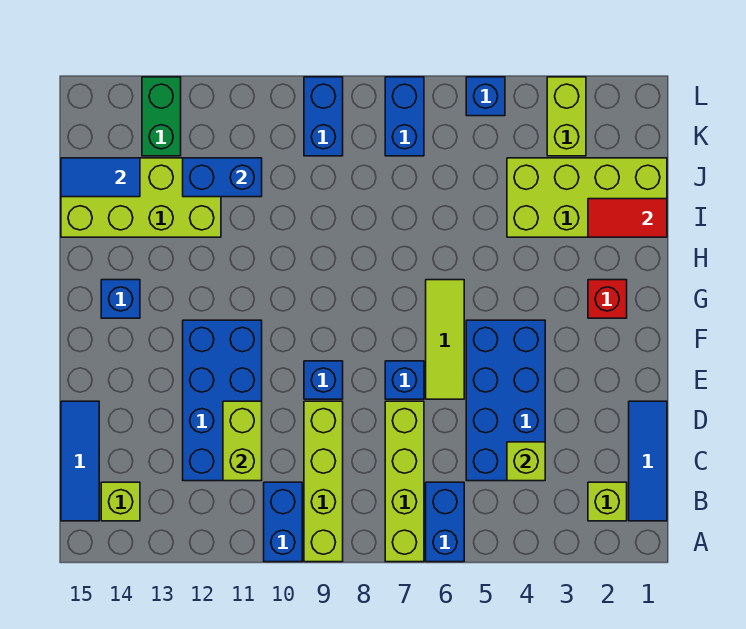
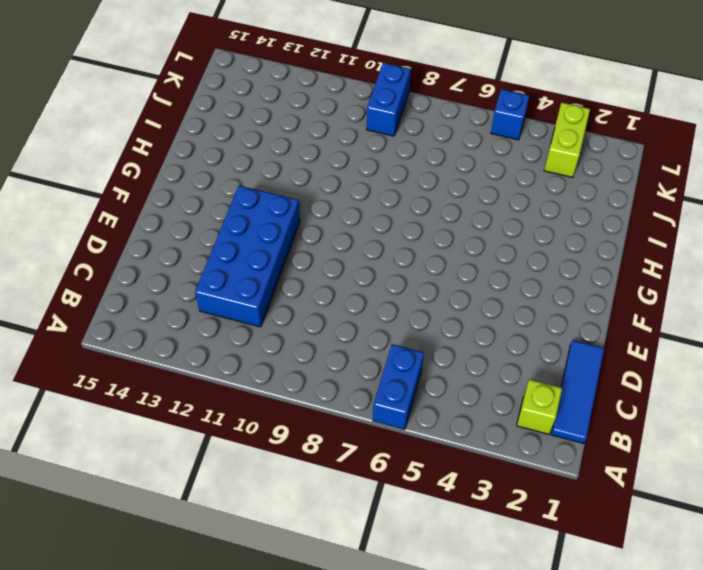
none -> lime 1x4 brick [385,401,424,562]
none -> lime 1x4 brick [304,401,343,562]
none -> blue 1x2 brick [264,482,302,562]

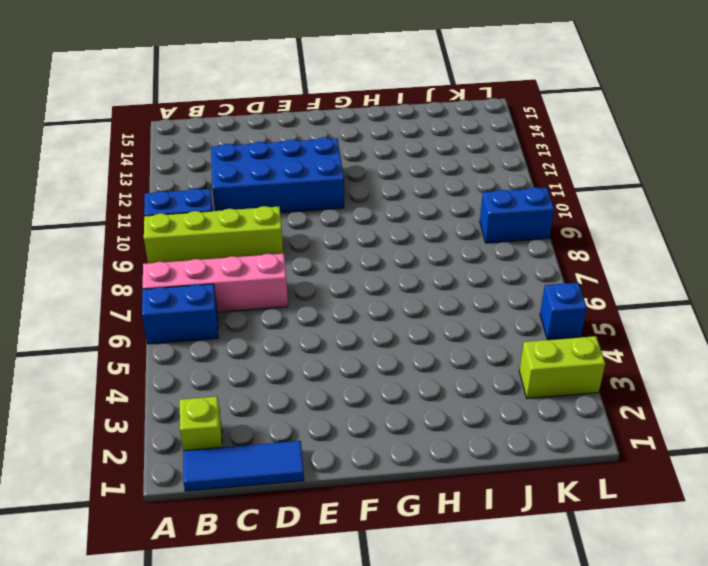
pink 1x4 brick [143,254,288,312] -> lime 1x4 brick [385,401,424,562]
none -> lime 1x1 brick [101,482,140,521]
none -> blue 1x3 tile [61,401,99,521]
none -> blue 2x4 brick [466,320,545,481]

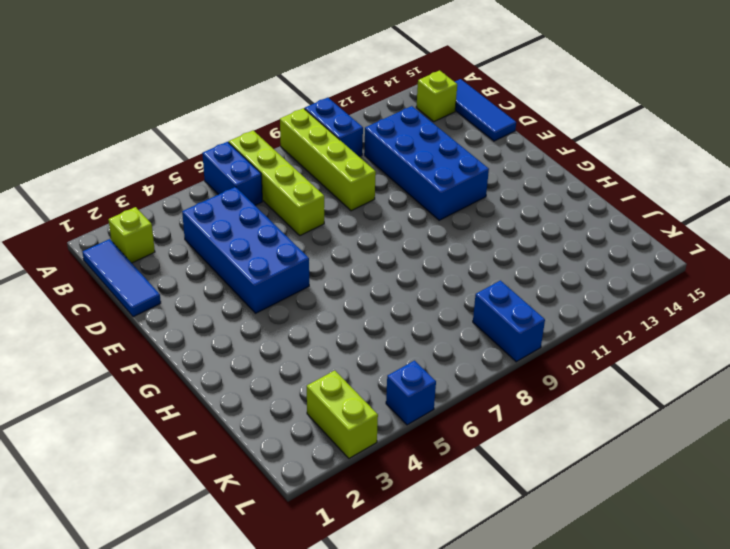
none -> lime 1x3 tile [426,280,464,399]
none -> blue 1x1 brick [385,361,424,399]
none -> blue 1x1 brick [304,361,343,399]

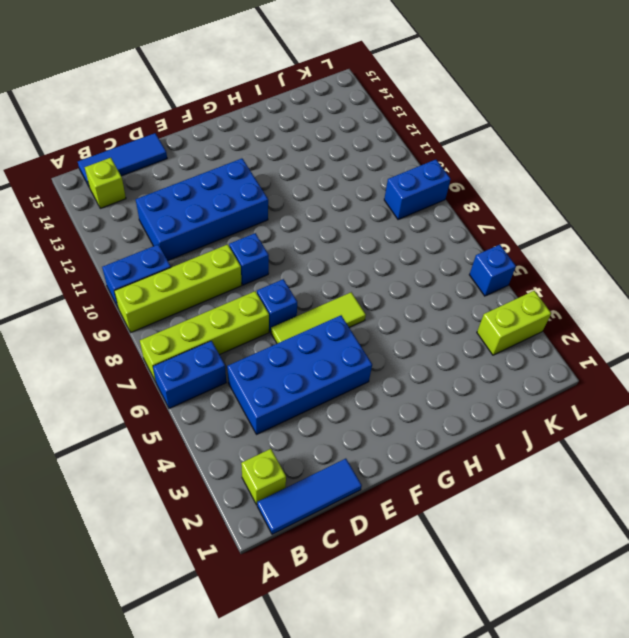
none -> red 1x1 brick [588,280,627,318]
none -> blue 1x1 brick [101,280,140,318]
none -> lime 2x4 brick [507,158,667,237]

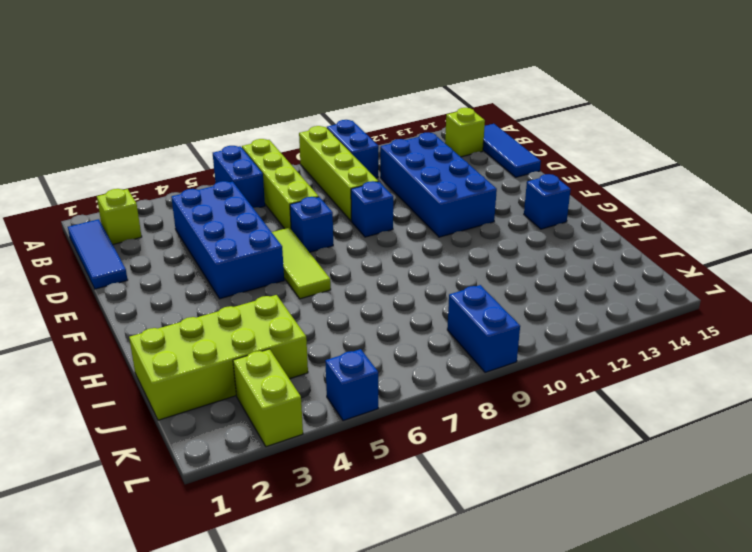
none -> red 1x1 brick [588,280,627,318]
none -> lime 2x4 brick [61,158,221,237]
none -> blue 1x2 brick [385,77,424,156]

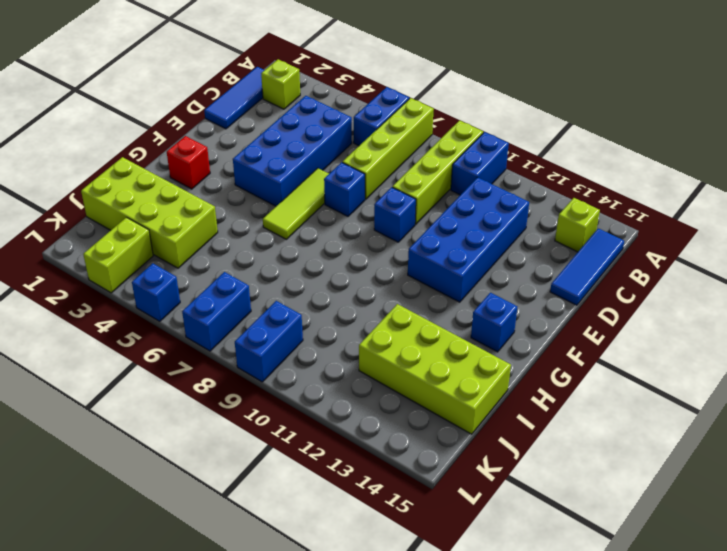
none -> green 1x2 brick [142,77,181,156]
none -> lime 1x1 brick [507,442,545,481]
none -> lime 1x2 brick [223,401,262,481]

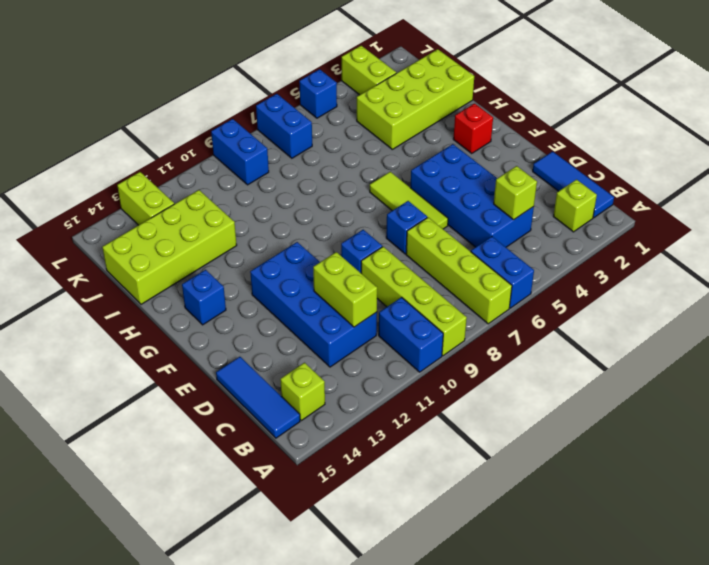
lime 1x2 brick [117,172,174,225] -> green 1x2 brick [142,77,181,156]
none -> red 1x2 tile [588,199,667,237]
none -> blue 1x2 brick [183,158,262,197]
none -> blue 1x2 tile [61,158,140,197]

